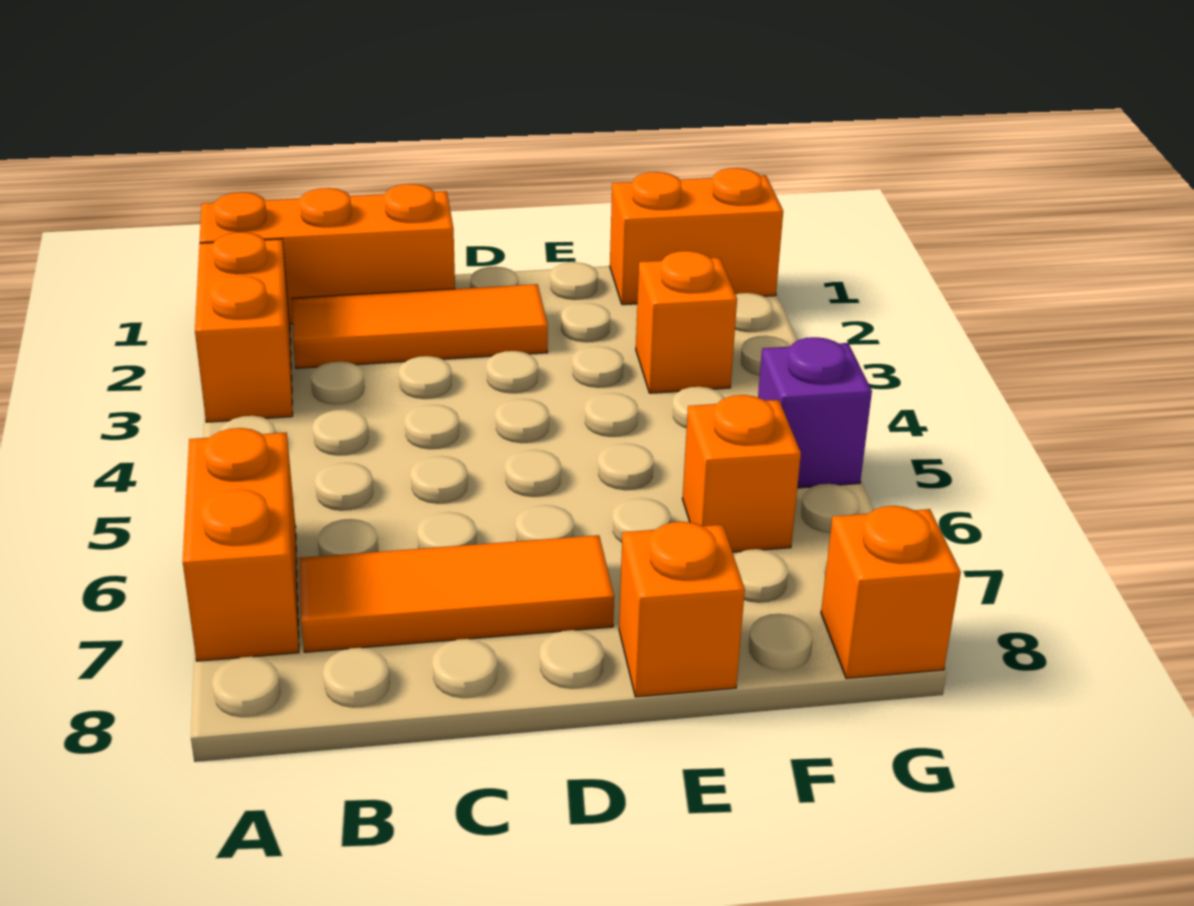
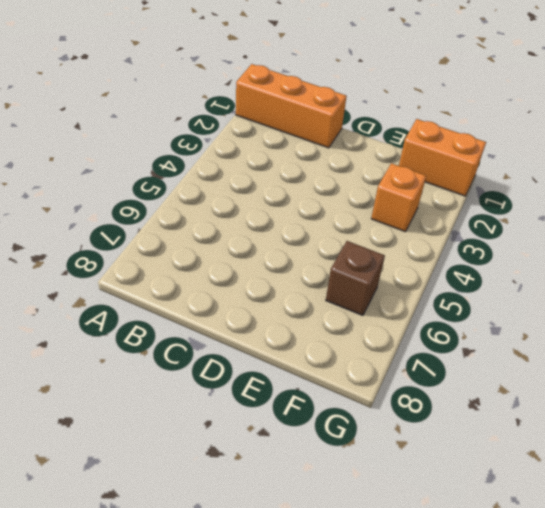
brown 1x1 brick [326,241,385,316] -> orange 1x1 brick [682,395,801,552]
none -> orange 1x2 brick [195,232,293,422]
none -> orange 1x2 brick [183,428,299,661]

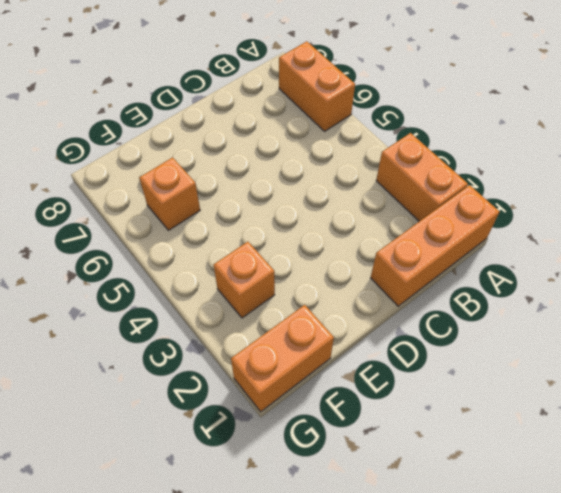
none -> orange 1x3 tile [292,284,548,368]
none -> orange 1x3 tile [299,535,614,652]

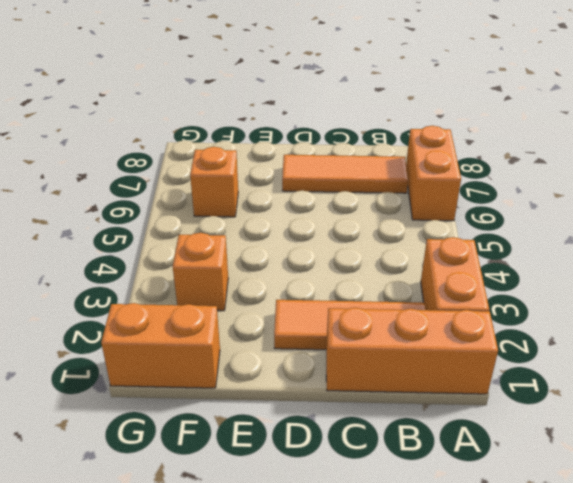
none -> orange 1x1 brick [619,522,745,697]
none -> purple 1x1 brick [758,337,872,488]

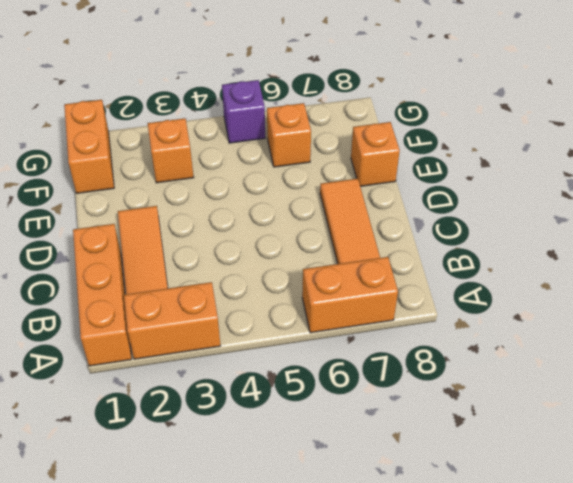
none -> orange 1x1 brick [821,506,961,679]

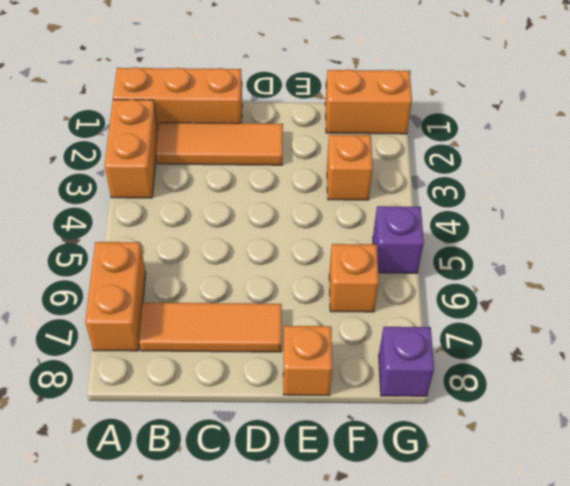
purple 1x1 brick [379,327,434,396] -> orange 1x1 brick [821,506,961,679]

